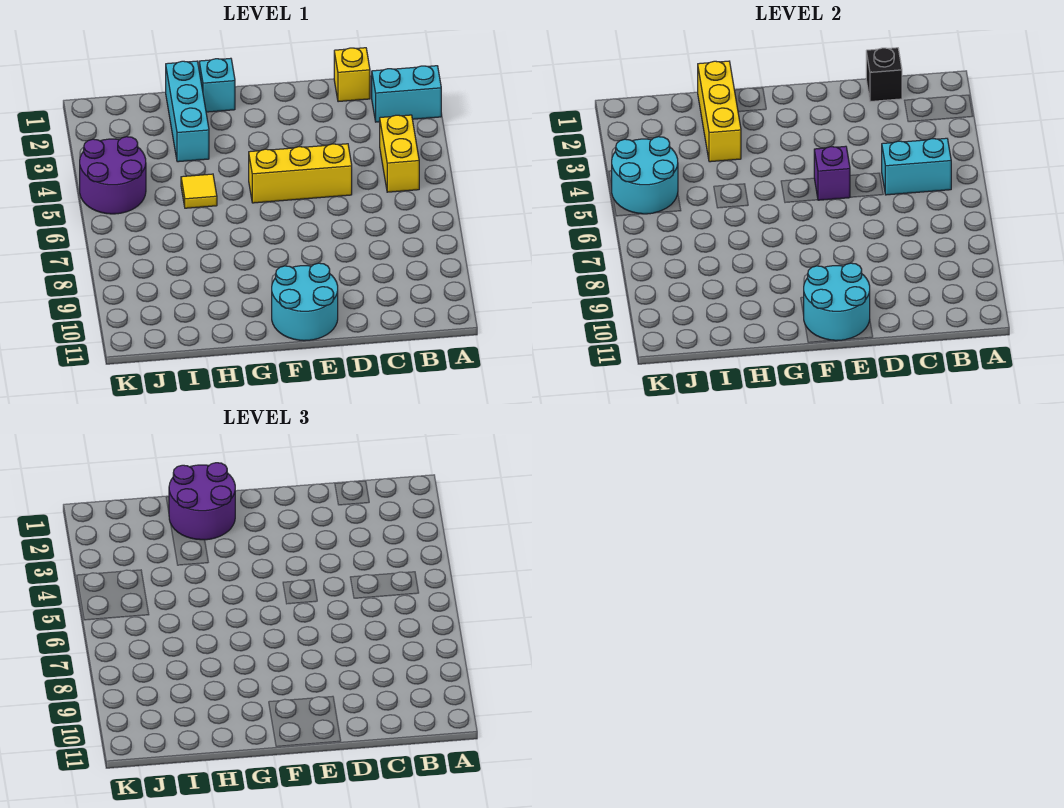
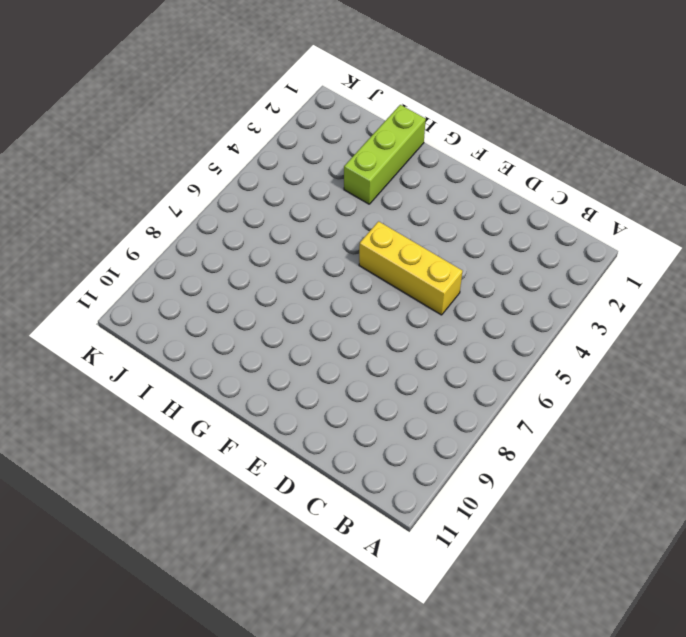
lime 1x3 brick [344,105,426,204] -> cyan 1x3 brick [166,61,209,162]
none -> cyan 1x2 brick [372,66,441,122]
none -> yellow 1x2 brick [380,115,419,192]
none -> yellow 1x1 brick [334,48,370,102]

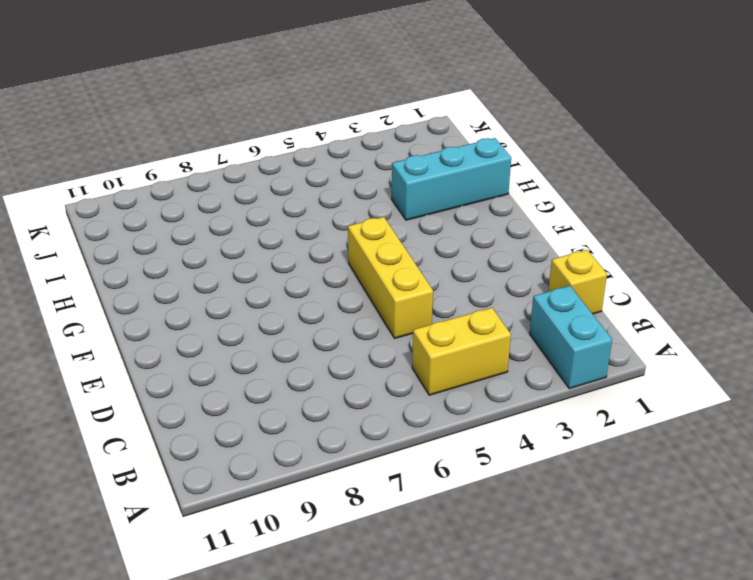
none -> cyan 2x2 round brick [272,263,338,341]
none -> cyan 1x1 brick [199,58,235,112]
none -> yellow 1x1 tile [181,174,217,208]

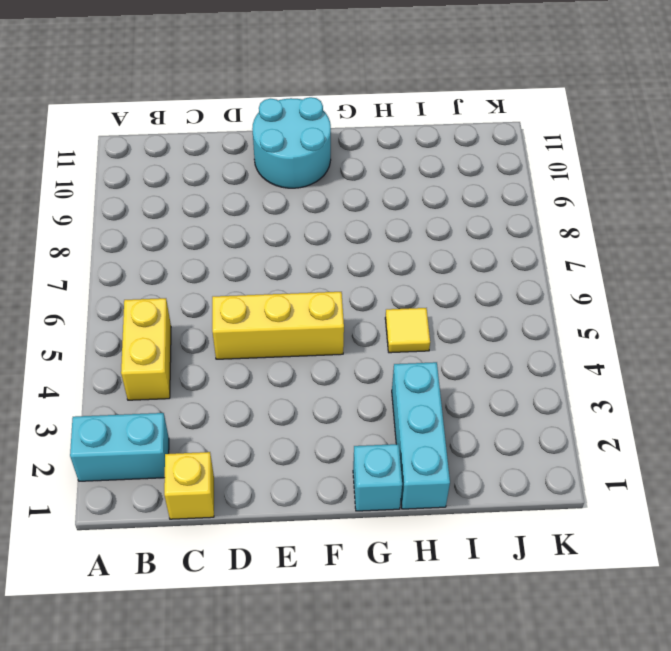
none -> purple 2x2 round brick [80,137,146,214]
none -> cyan 1x2 brick [882,138,951,195]
none -> black 1x1 brick [866,48,902,102]

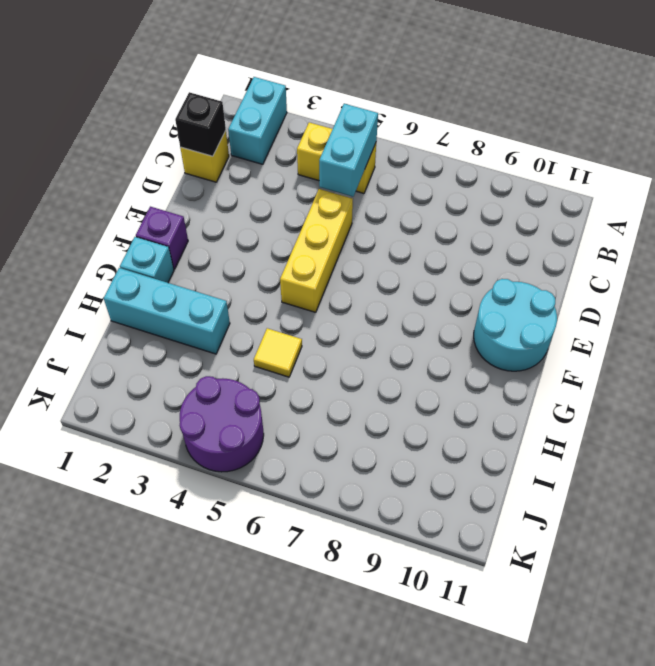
purple 1x1 brick [136,207,188,269] -> purple 1x1 brick moved to [814,146,850,200]
none -> cyan 2x2 round brick [804,263,870,341]
none -> yellow 1x3 brick [698,61,741,162]
none -> cyan 2x2 round brick [612,137,678,214]

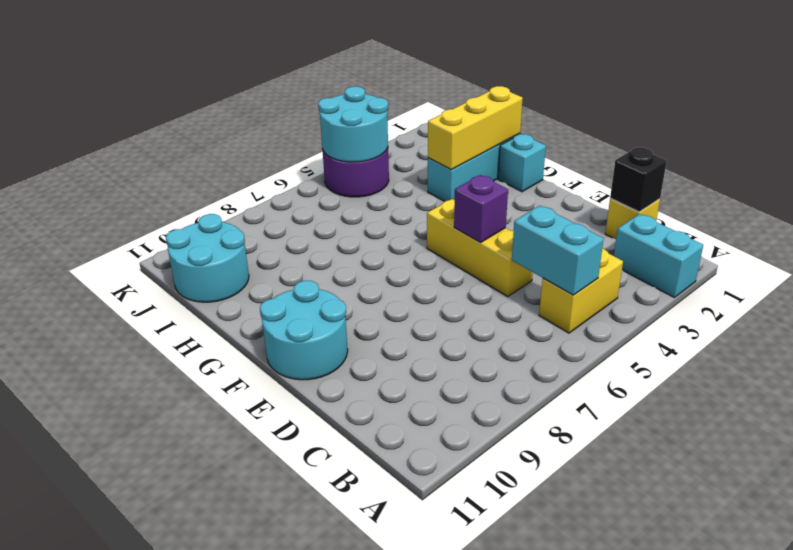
cyan 2x2 round brick [166,214,249,302] -> cyan 2x2 round brick moved to [804,263,870,341]
none -> yellow 1x1 tile [181,174,217,208]
none -> purple 2x2 round brick [169,463,235,540]

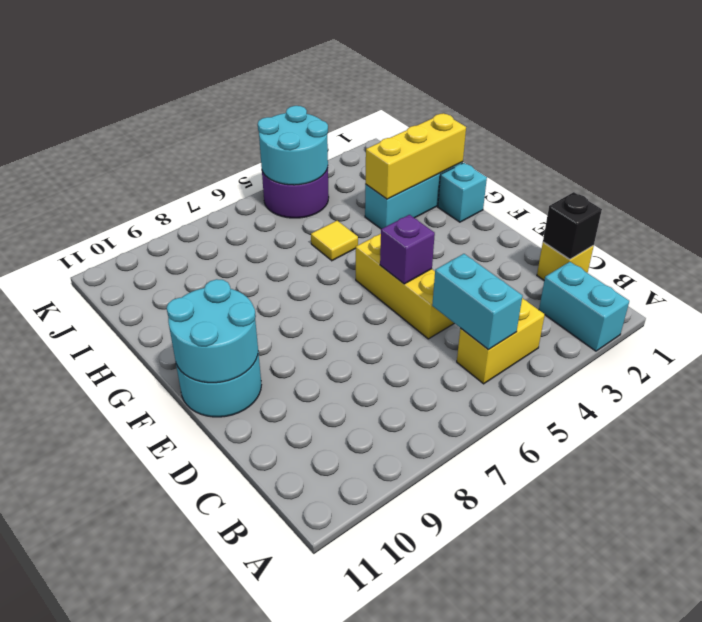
none -> purple 2x2 round brick [169,463,235,540]

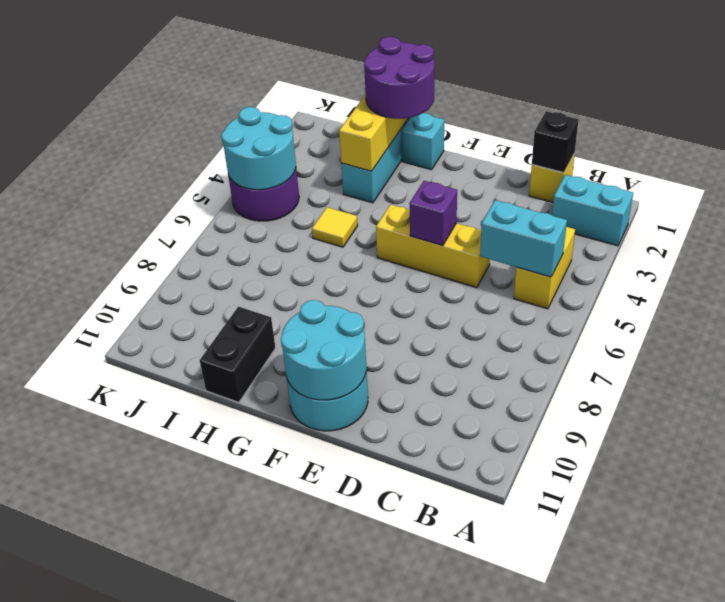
black 1x2 brick [200,307,275,402] -> none

